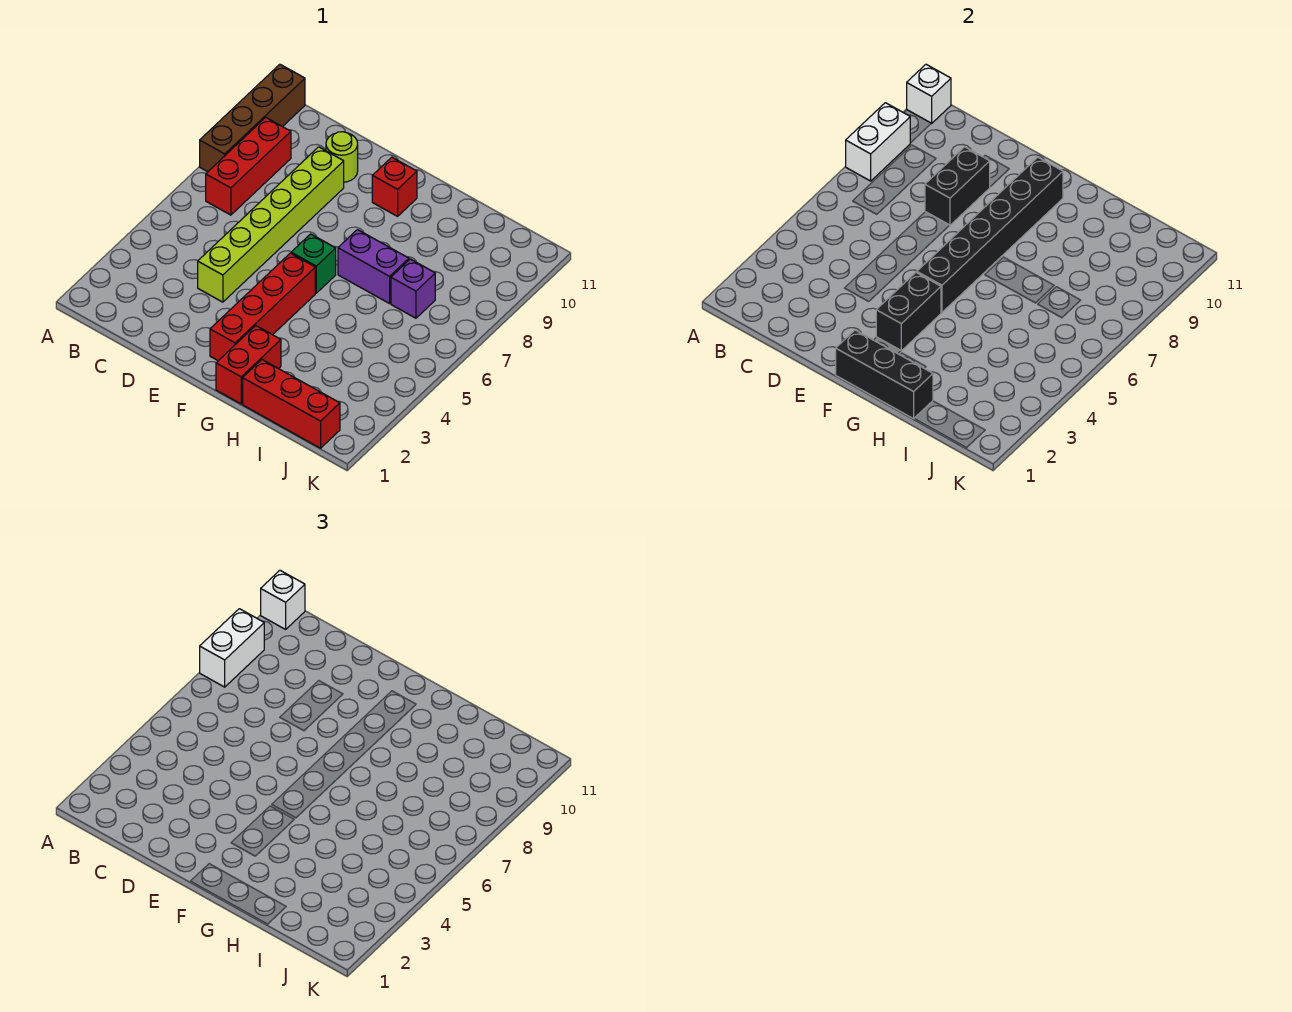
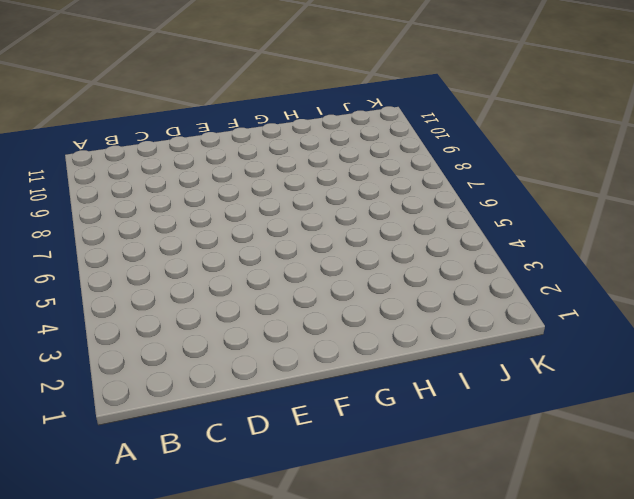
none -> brown 1x4 brick [200,64,305,172]
none -> red 1x3 brick [206,117,291,215]
none -> lime 1x6 brick [198,147,344,302]

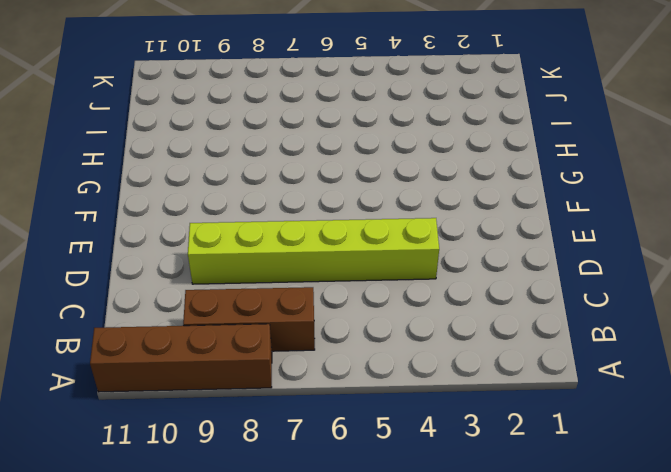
brown 1x3 brick [183,287,315,351] -> red 1x3 brick [206,117,291,215]
none -> lime 1x1 round brick [326,132,358,182]
none -> red 1x4 brick [210,253,315,361]
none -> green 1x1 brick [291,234,336,293]

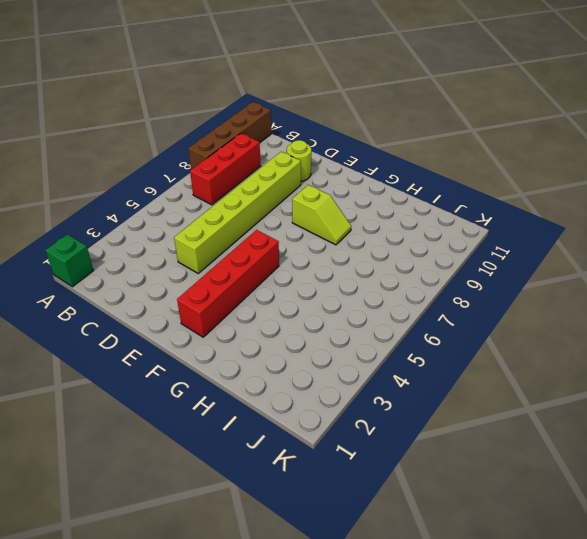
green 1x1 brick [46,234,93,287] -> green 1x1 brick moved to [291,234,336,293]
lime 1x2 slope [292,185,351,245] -> none
none -> red 1x1 brick [372,157,417,216]
none -> red 1x2 brick [216,326,281,404]
none -> purple 1x2 brick [338,230,409,304]

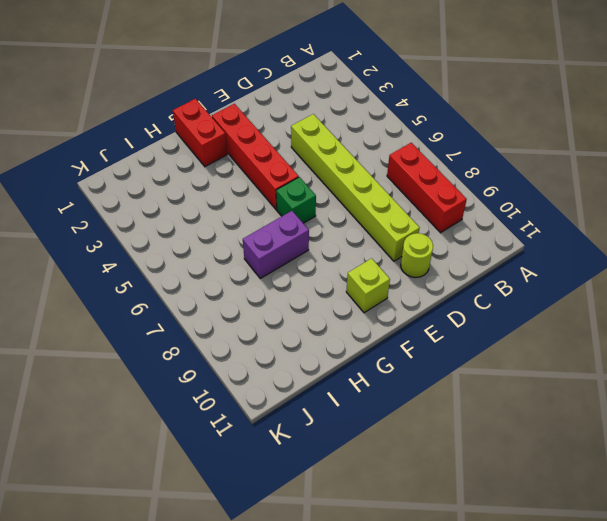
lime 1x1 brick [346,258,390,313] -> red 1x1 brick [372,157,417,216]
none -> brown 1x4 brick [200,64,305,172]
none -> red 1x3 brick [243,360,340,448]
none -> purple 1x1 brick [391,259,435,318]

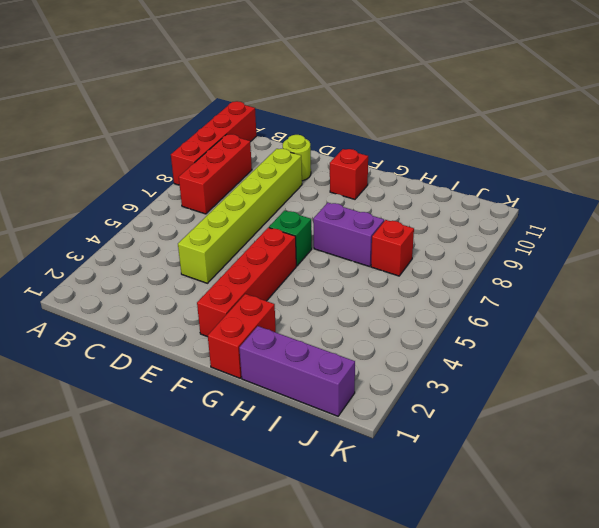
red 1x4 brick [171,101,257,185] -> brown 1x4 brick [200,64,305,172]
purple 1x3 brick [239,326,355,416] -> red 1x3 brick [243,360,340,448]
red 1x1 brick [371,220,414,276] -> purple 1x1 brick [391,259,435,318]
none -> white 1x2 brick [846,103,910,181]
none -> white 1x1 brick [907,64,951,124]
none -> black 1x2 brick [925,147,990,225]

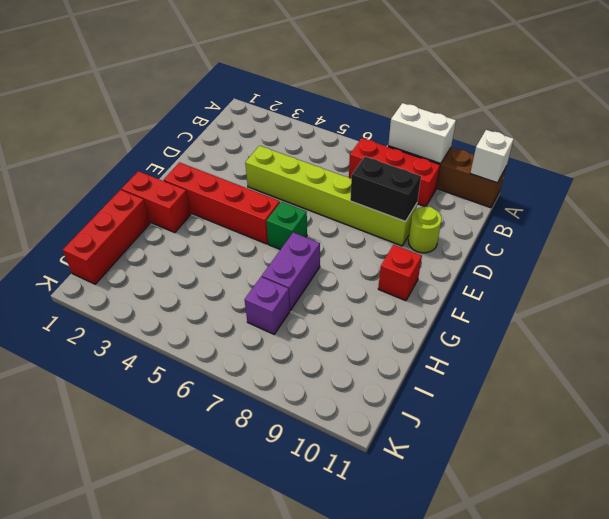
none -> black 1x3 brick [836,330,933,419]
none -> black 1x2 brick [876,273,941,351]
none -> black 1x6 brick [917,157,1063,312]

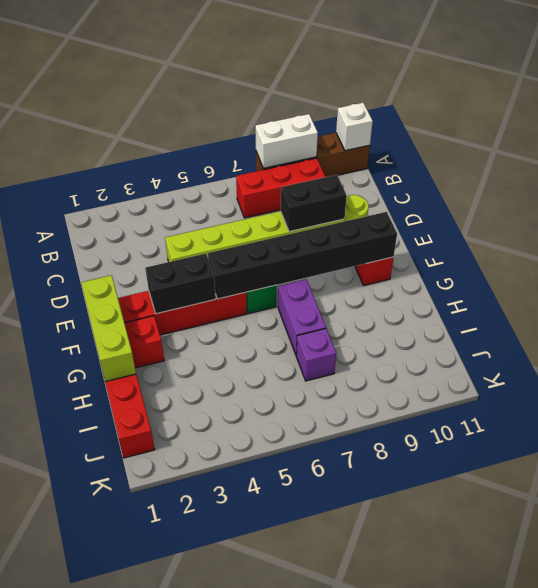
lime 1x3 brick [81,275,136,382] -> black 1x3 brick [836,330,933,419]
none -> white 1x2 brick [200,609,264,687]
none -> white 1x1 brick [261,570,305,629]

